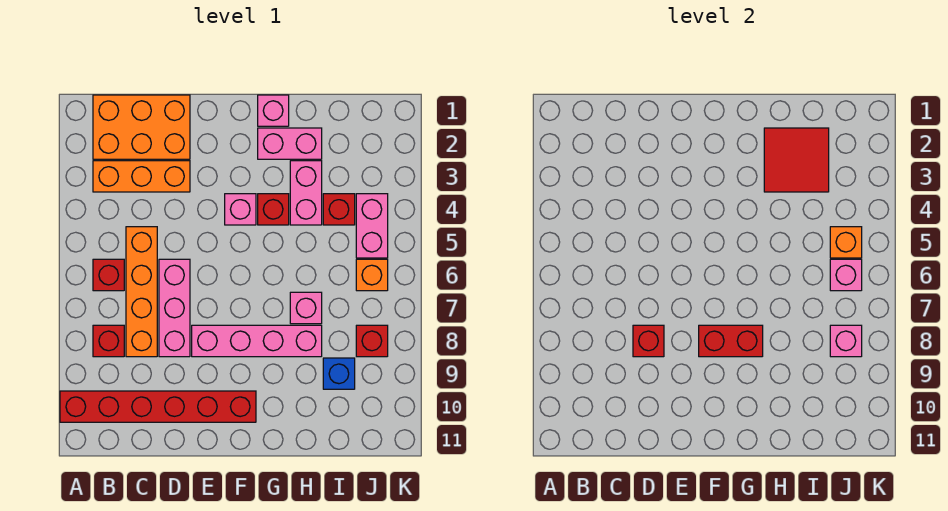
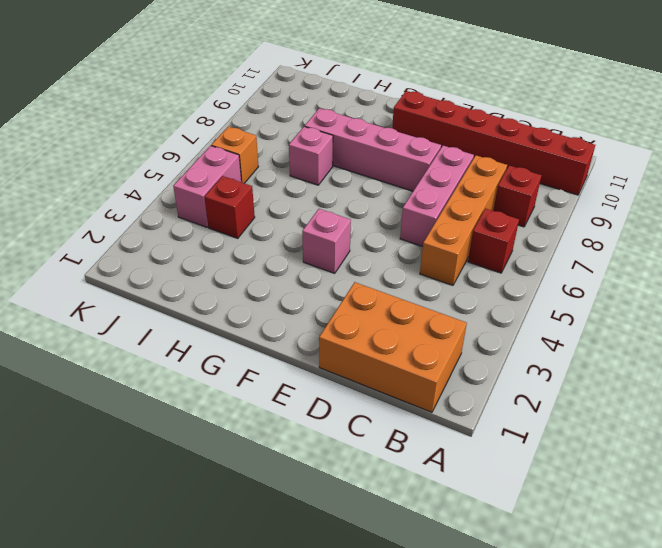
none -> orange 1x3 brick [93,161,190,192]
none -> pink 1x1 brick [258,95,289,126]
none -> pink 1x2 brick [258,128,322,159]

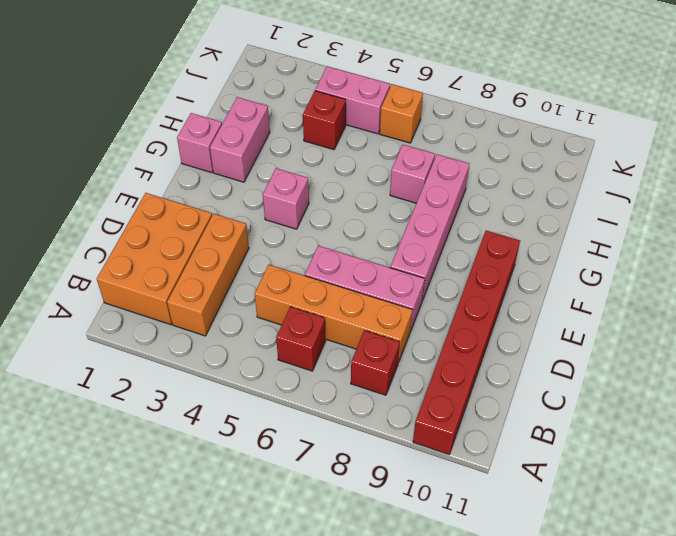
none -> red 1x1 brick [258,194,289,225]
none -> pink 1x2 brick [290,161,322,225]
none -> blue 1x1 brick [323,358,355,389]

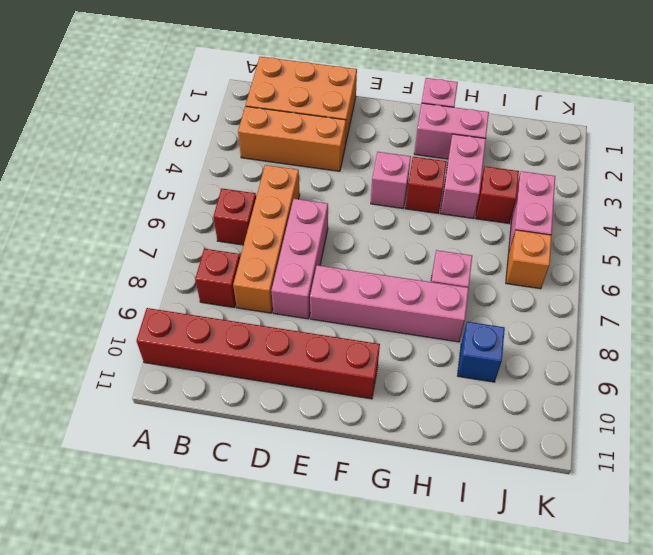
none -> red 1x1 brick [356,325,388,357]
none -> red 1x1 brick [633,325,664,357]
none -> red 1x2 brick [699,325,763,357]

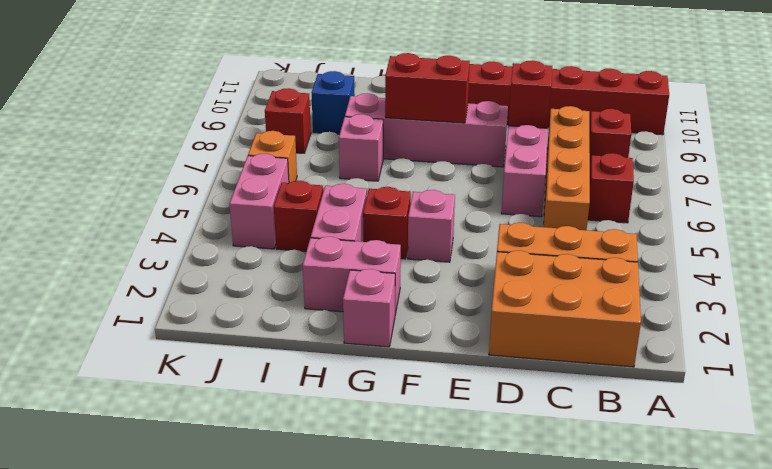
none -> red 2x2 tile [764,128,829,192]
none -> orange 1x1 brick [830,227,862,258]
none -> pink 1x1 brick [830,259,862,291]

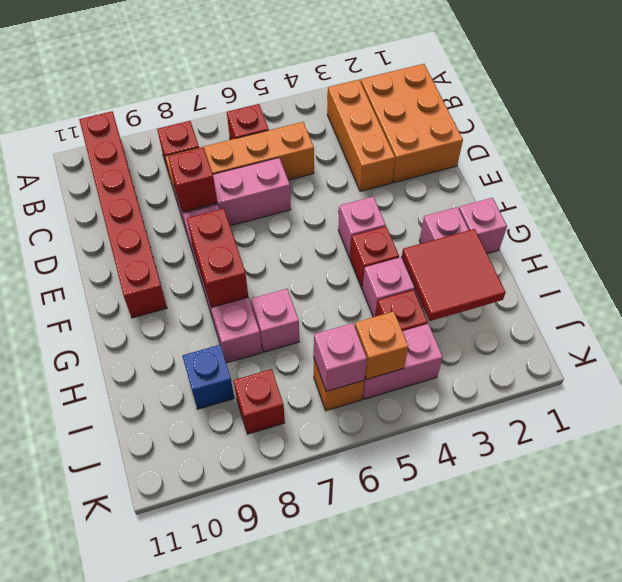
none -> pink 1x1 brick [830,325,862,357]

